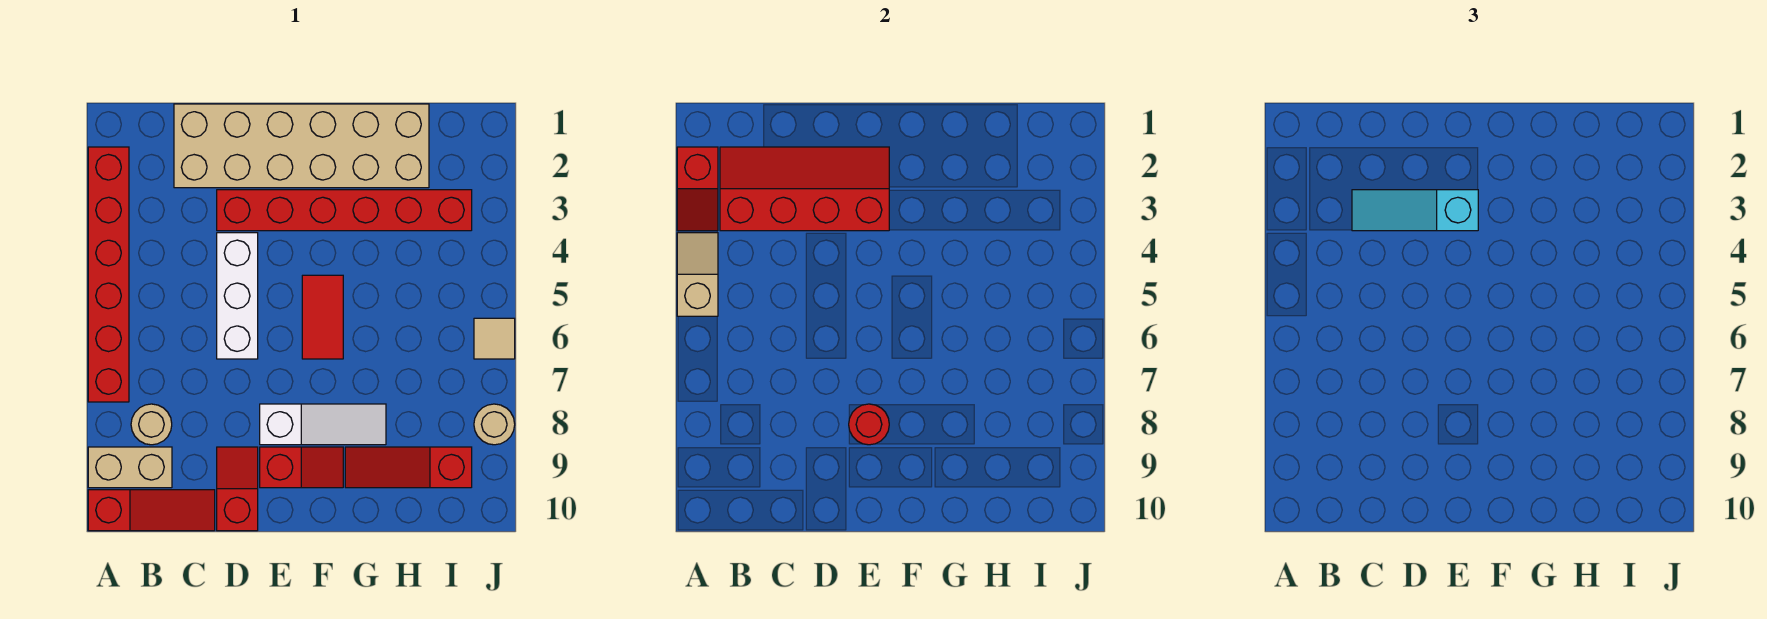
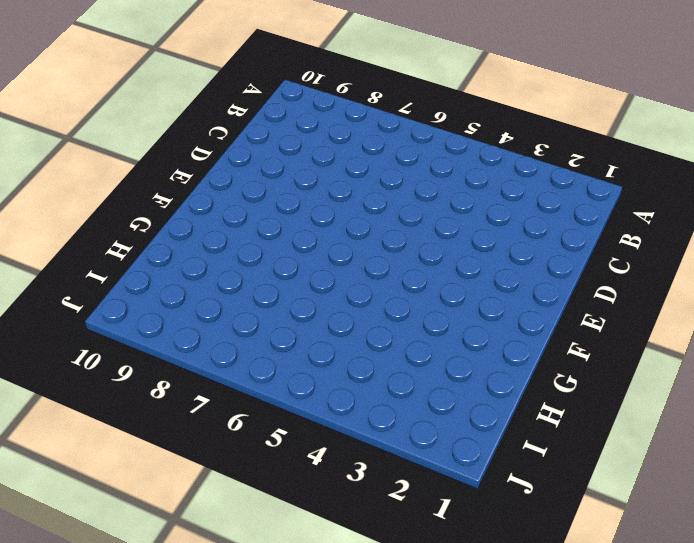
none -> red 1x6 brick [88,147,129,402]
none -> tan 1x2 brick [88,447,172,488]
none -> red 1x3 slope [88,490,215,531]

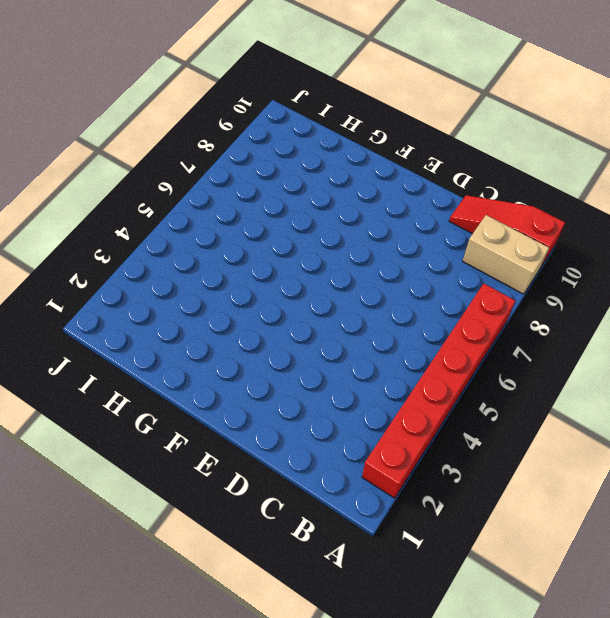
none -> tan 1x1 round brick [131,404,172,445]
none -> tan 2x6 brick [174,104,429,188]
none -> red 1x6 brick [217,190,472,231]

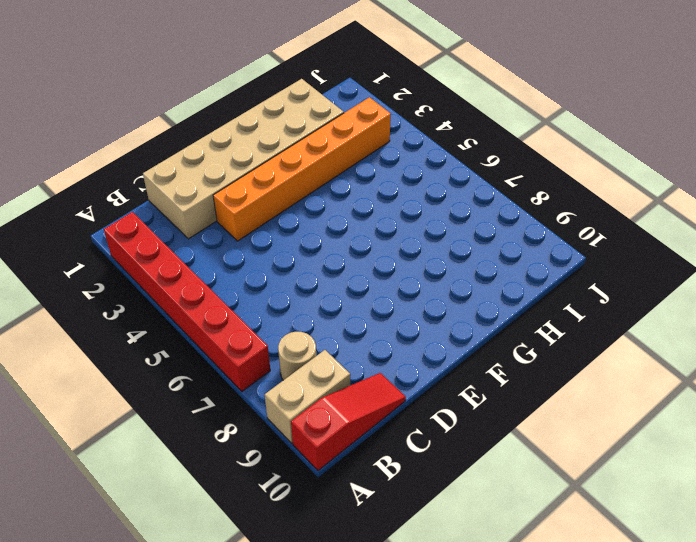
orange 1x6 brick [213,97,391,241] -> red 1x6 brick [217,190,472,231]
none -> white 1x3 brick [217,233,258,359]
none -> red 1x2 slope [217,447,258,531]
none -> white 1x3 slope [260,404,386,445]

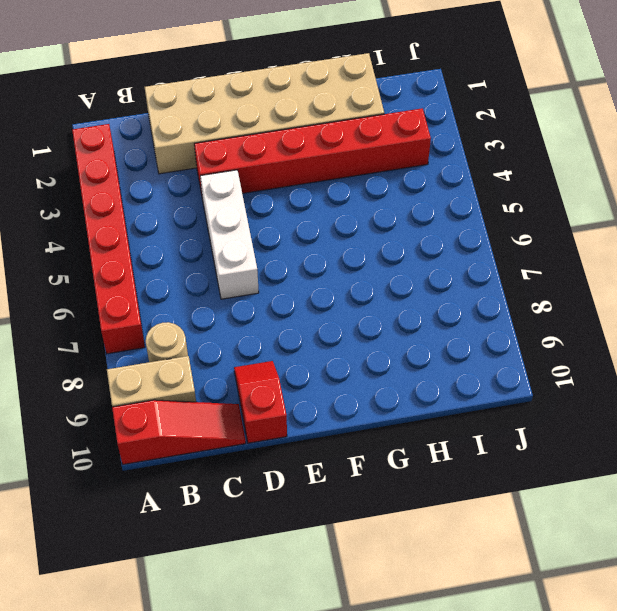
none -> white 1x3 slope [260,404,386,445]
none -> red 1x2 slope [260,447,343,488]
none -> red 1x2 tile [302,275,343,359]

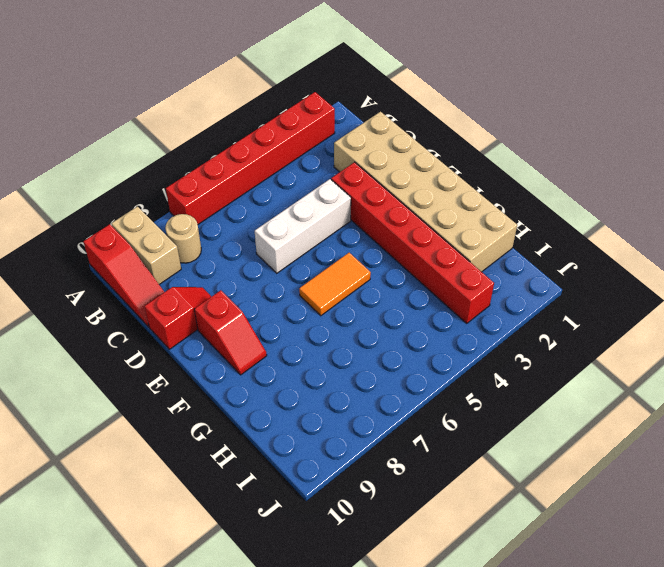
orange 1x2 tile [299,253,371,316] -> red 1x2 tile [302,275,343,359]
none -> white 1x3 slope [260,404,386,445]
none -> red 1x3 slope [345,447,472,488]
none -> tan 1x1 tile [474,318,515,359]

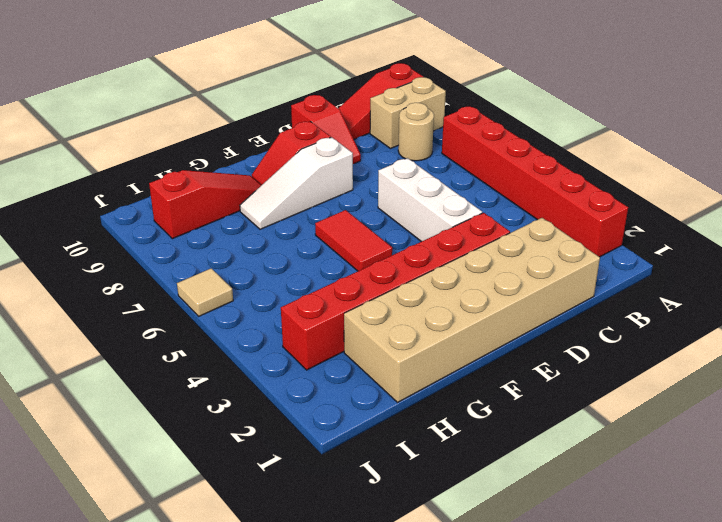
none -> tan 1x1 round brick [474,404,515,445]
none -> red 1x2 slope [677,147,718,231]
none -> tan 1x2 slope [677,233,718,316]

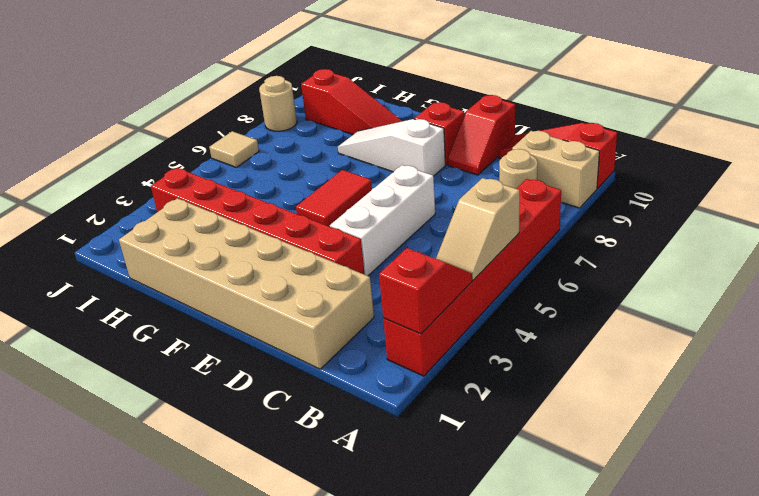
none -> red 2x4 slope [720,147,889,231]
none -> red 1x1 round brick [849,404,889,445]
none -> cyan 1x3 slope [1352,190,1478,231]

